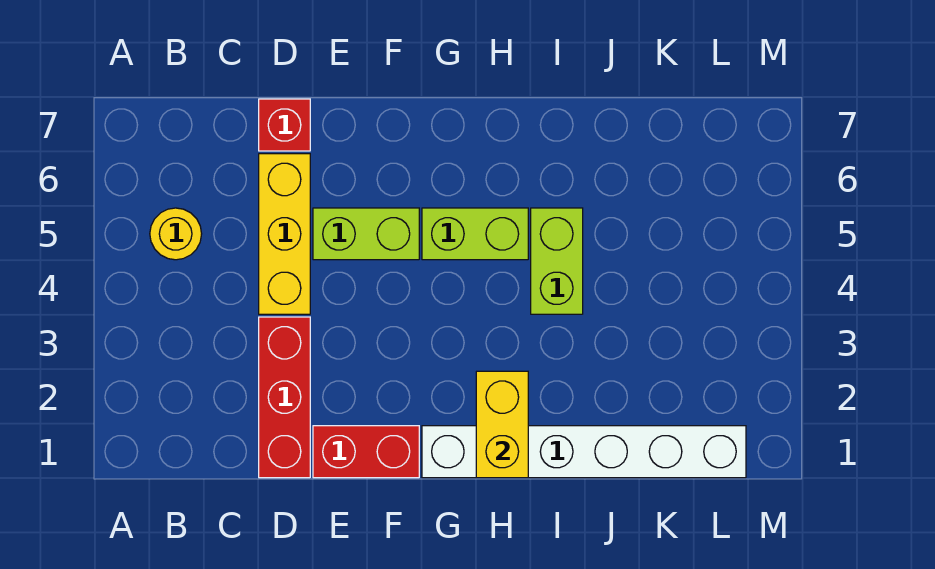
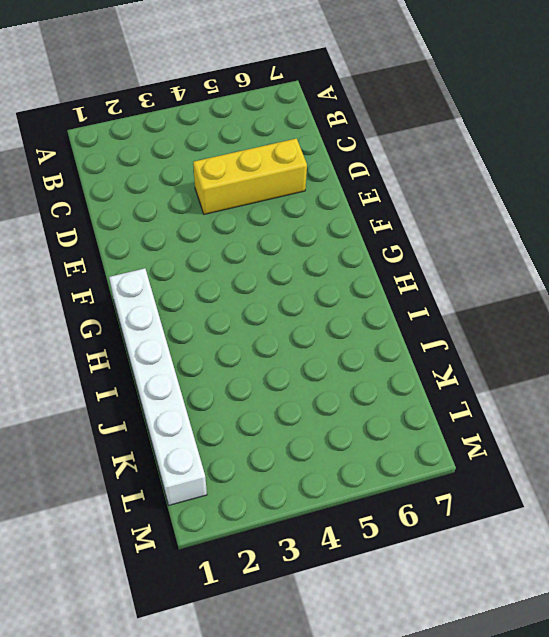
none -> yellow 1x1 round brick [150,208,202,260]
none -> red 1x3 brick [259,317,310,478]

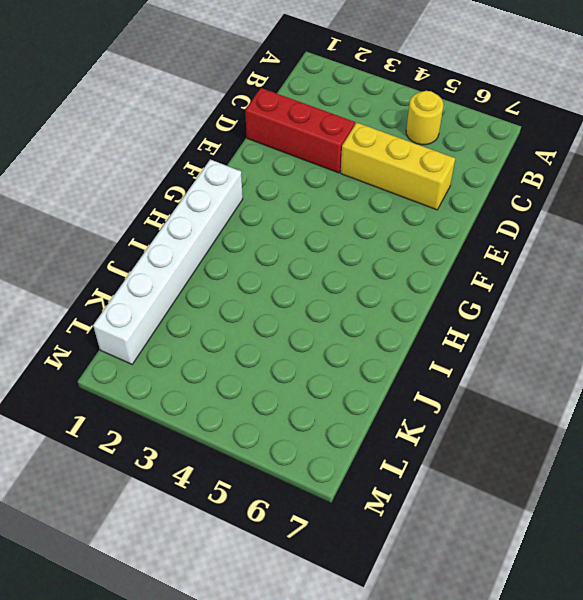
none -> red 1x1 brick [259,99,310,151]
none -> red 1x2 brick [313,426,419,478]

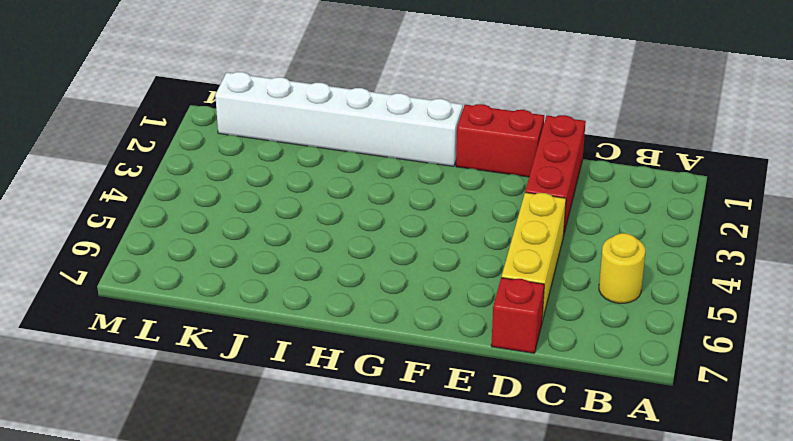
none -> lime 1x2 brick [313,208,419,260]
none -> lime 1x2 brick [422,208,528,260]

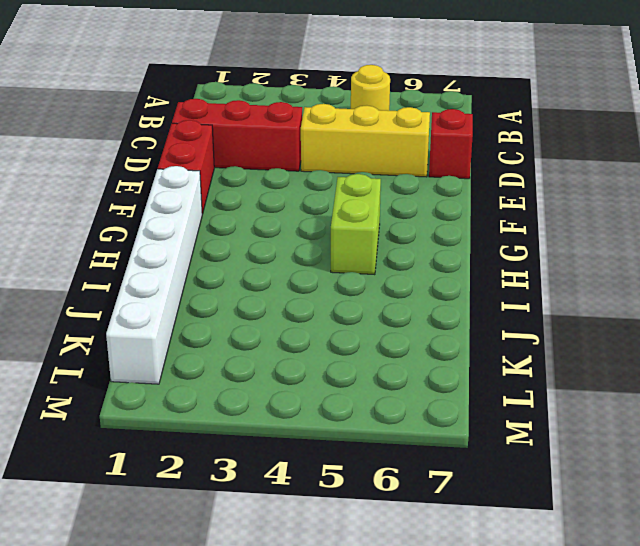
none -> lime 1x2 brick [313,208,419,260]
none -> lime 1x2 brick [531,208,583,314]

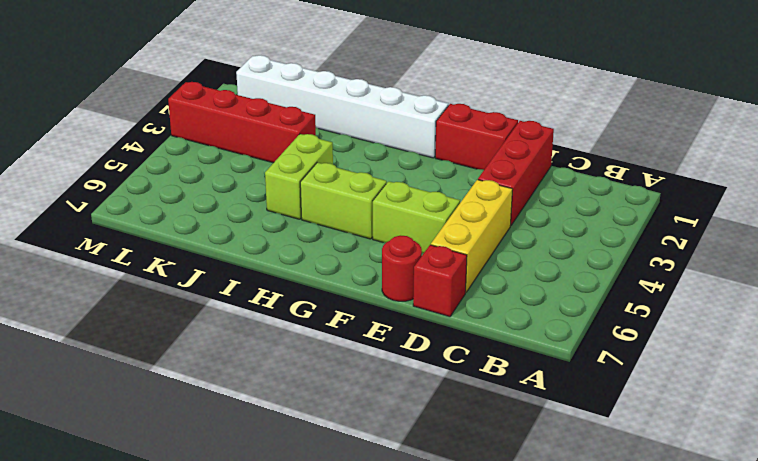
red 1x1 round brick [382,235,422,301] -> none
red 1x4 brick [168,82,316,163] -> none
none -> yellow 1x1 round brick [150,208,202,260]
none -> yellow 1x2 brick [476,371,528,478]

